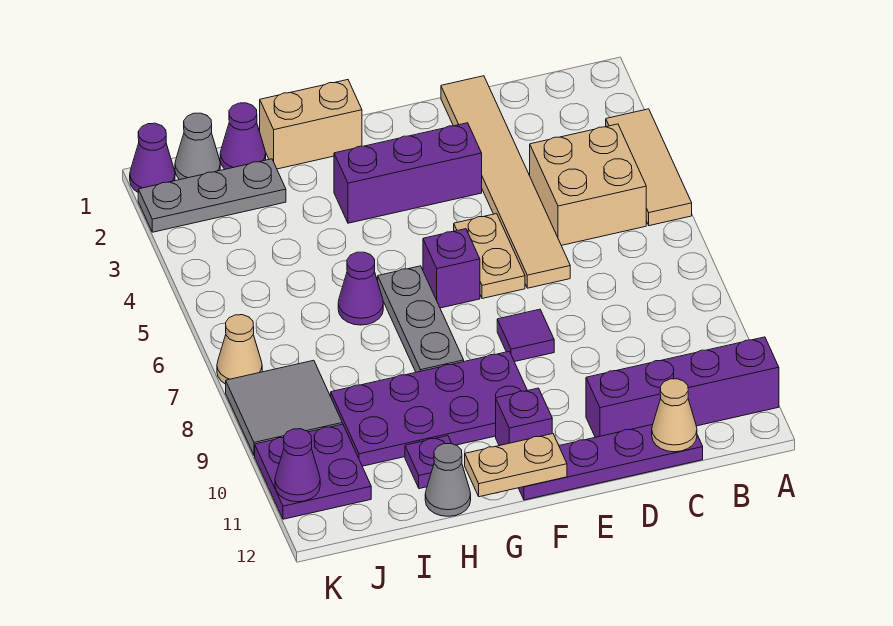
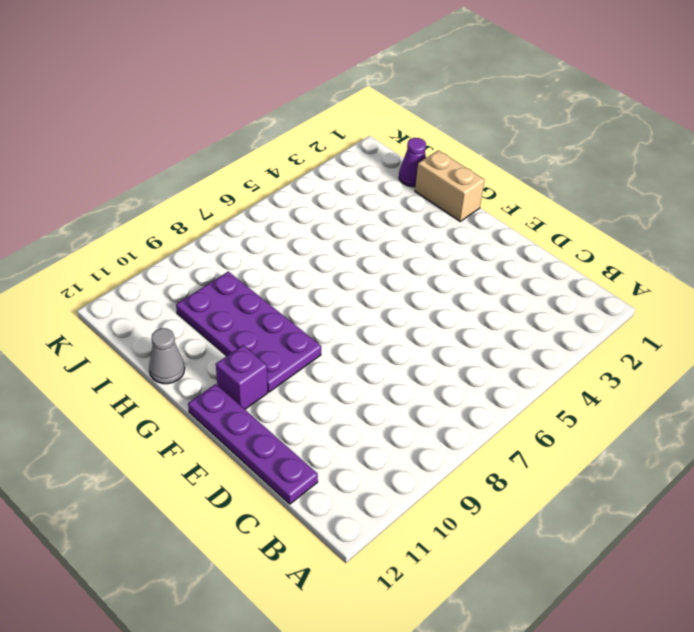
none -> tan 1x3 tile [606,109,692,226]
none -> purple 1x4 brick [586,337,779,437]
none -> tan 2x2 brick [530,124,646,245]

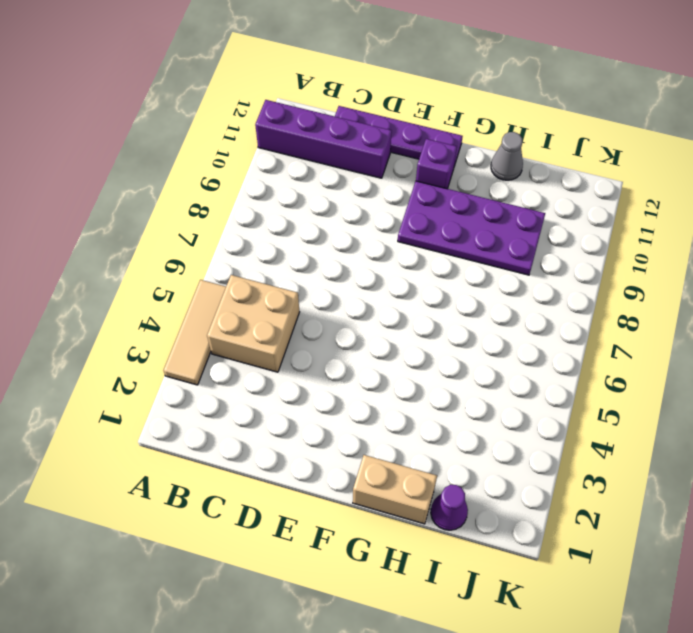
none -> tan 1x6 tile [441,76,570,288]
none -> purple 1x3 brick [334,123,482,223]
none -> tan 1x2 plate [454,214,525,299]

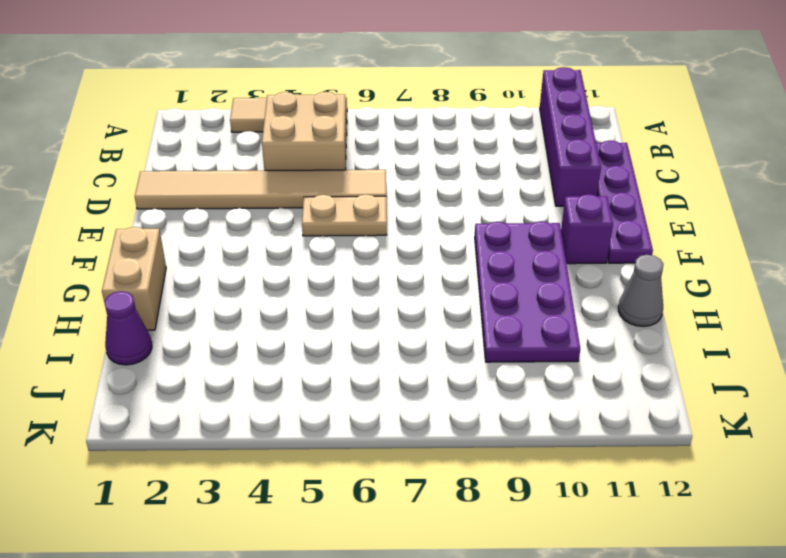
none -> purple 1x3 brick [334,123,482,223]
none -> purple 1x1 tile [497,309,554,362]
none -> purple 1x1 brick [423,229,480,308]

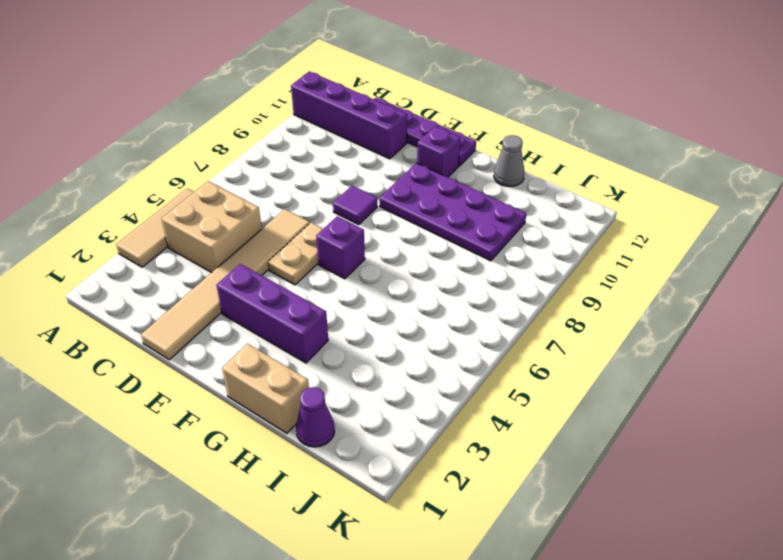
none -> grey 1x3 plate [378,266,464,372]
none -> purple 1x1 cone [338,252,383,325]
none -> purple 1x1 plate [405,436,452,489]

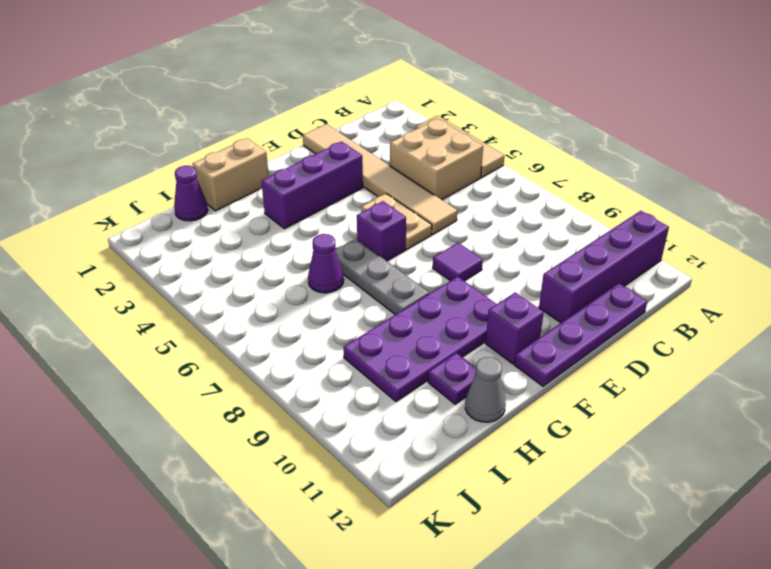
none -> grey 1x3 plate [138,159,286,232]
none -> grey 1x1 cone [175,113,220,180]
none -> grey 2x2 tile [226,360,342,456]

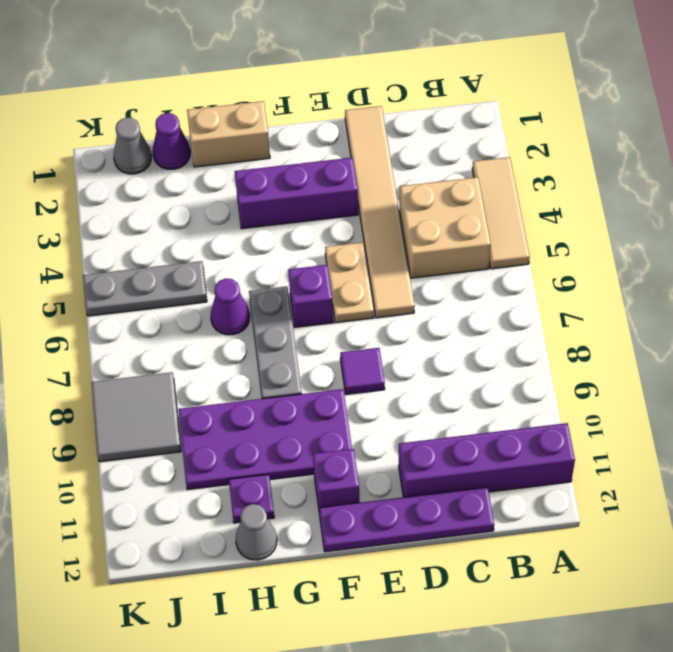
grey 1x3 plate [83,261,207,316] -> grey 1x3 plate moved to [138,159,286,232]
none -> purple 2x2 plate [255,424,371,519]
none -> purple 1x1 cone [130,123,175,192]
none -> tan 1x1 cone [217,315,262,384]

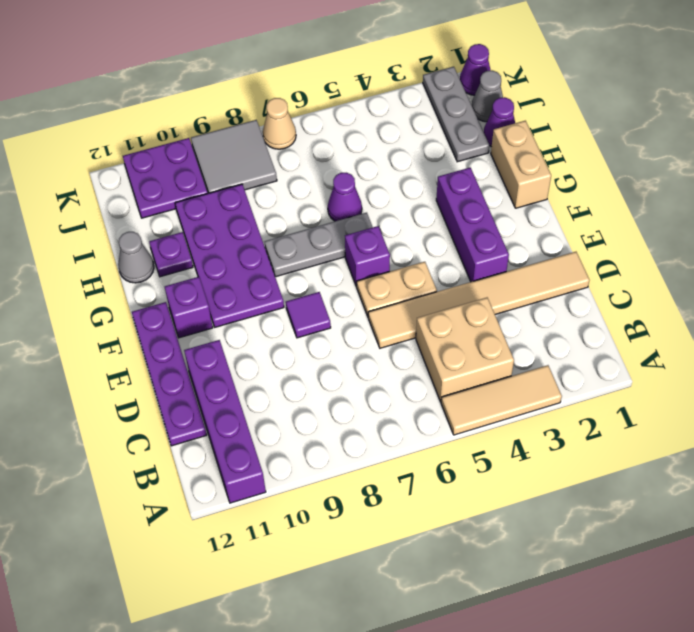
none -> tan 1x1 cone [652,379,697,452]
none -> tan 1x2 plate [465,434,567,497]
none -> purple 1x1 cone [275,429,320,502]

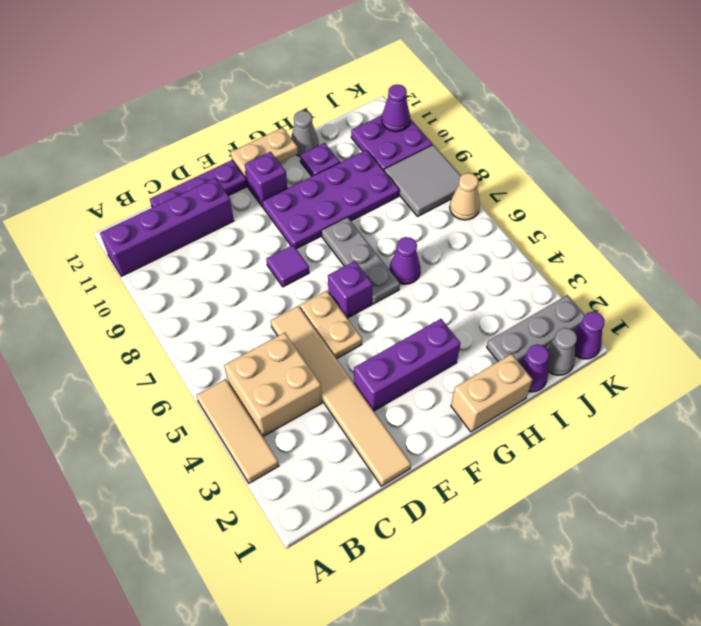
none -> tan 1x1 cone [652,379,697,452]

